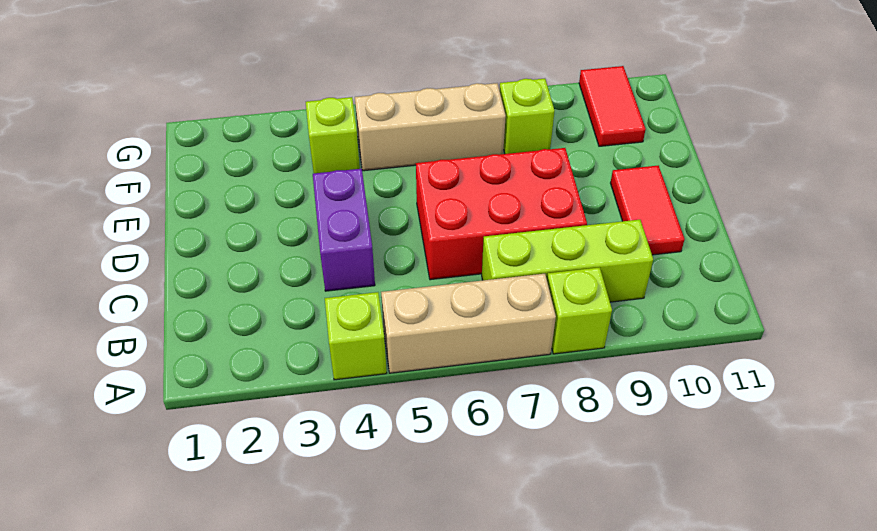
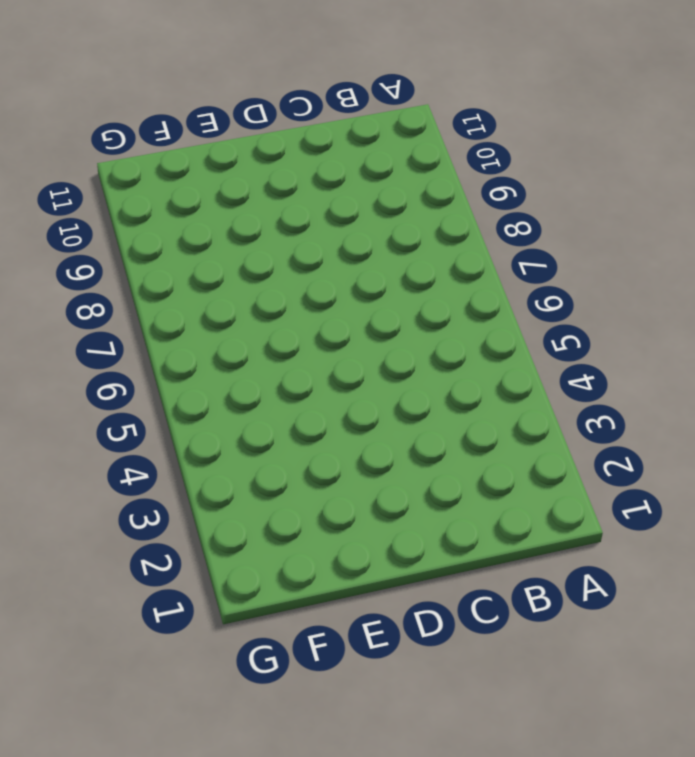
none -> lime 1x1 brick [325,292,387,380]
none -> tan 1x3 brick [381,274,556,373]

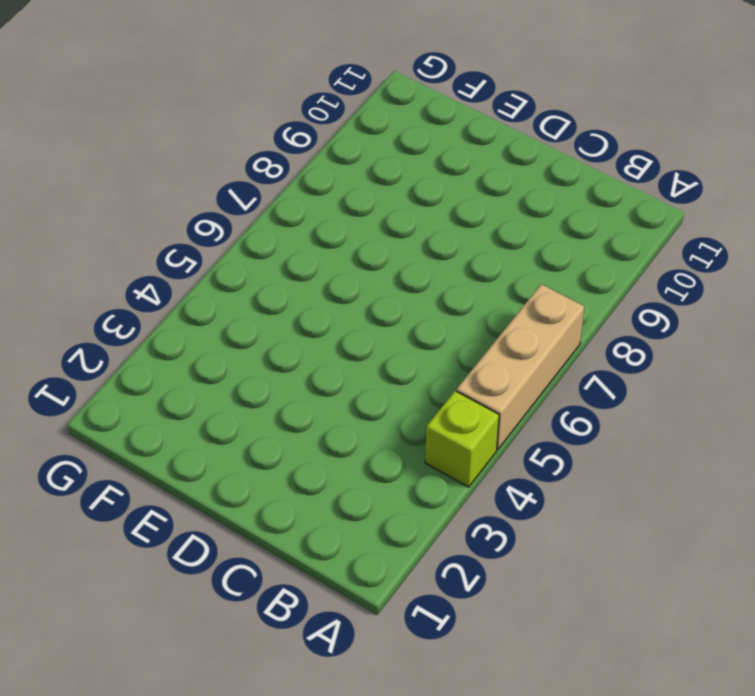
none -> lime 1x1 brick [547,267,612,354]
none -> lime 1x3 brick [482,220,653,302]

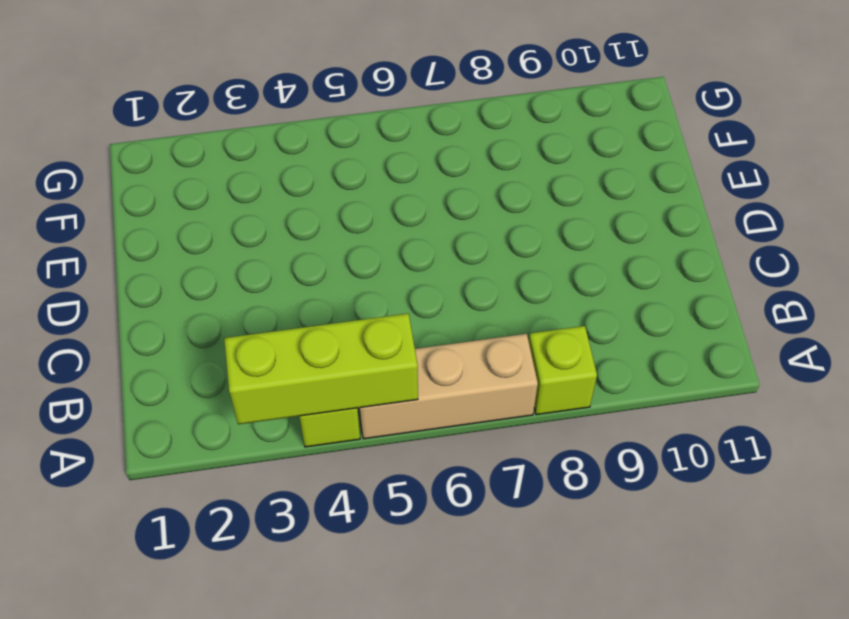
lime 1x3 brick [224,314,418,424] -> lime 1x3 brick moved to [482,220,653,302]
none -> purple 1x2 brick [313,169,375,291]
none -> red 2x3 brick [416,148,587,280]

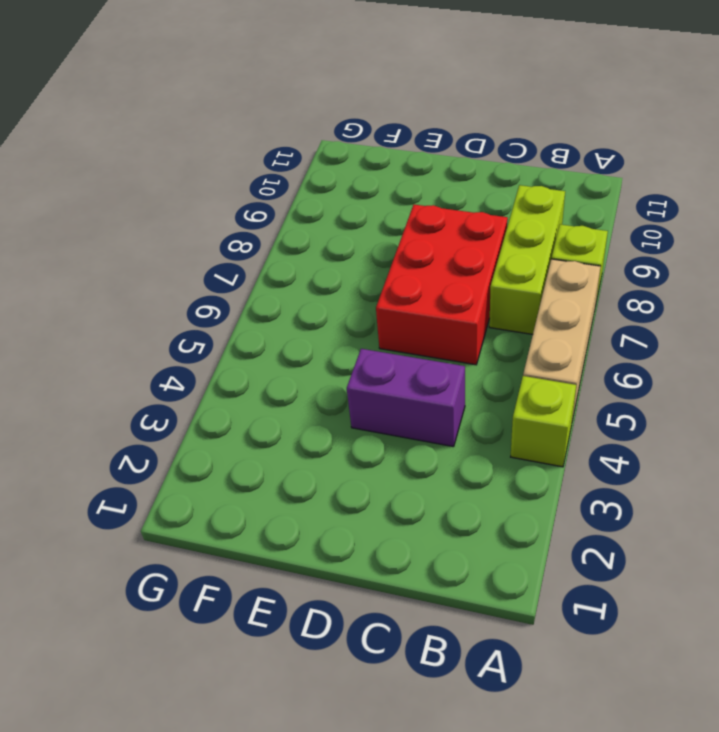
none -> red 1x2 tile [611,166,685,255]
none -> lime 1x1 brick [306,97,360,173]

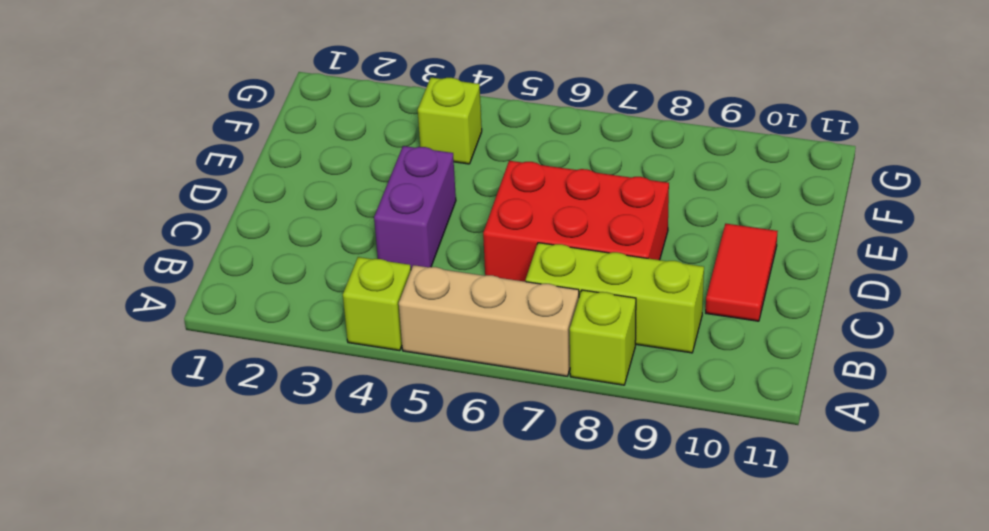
none -> tan 1x3 brick [355,83,506,171]
none -> lime 1x1 brick [499,79,554,154]

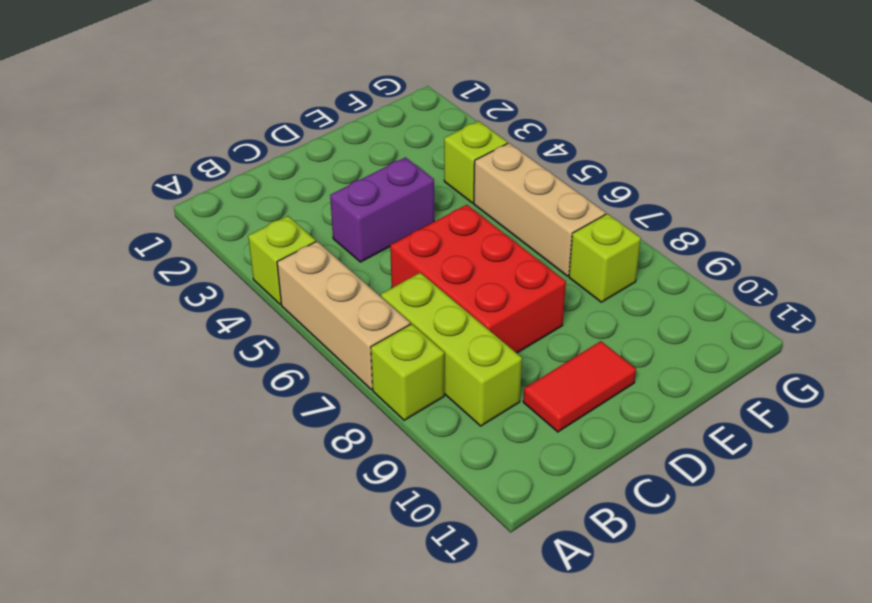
none -> red 1x2 tile [579,66,646,146]

